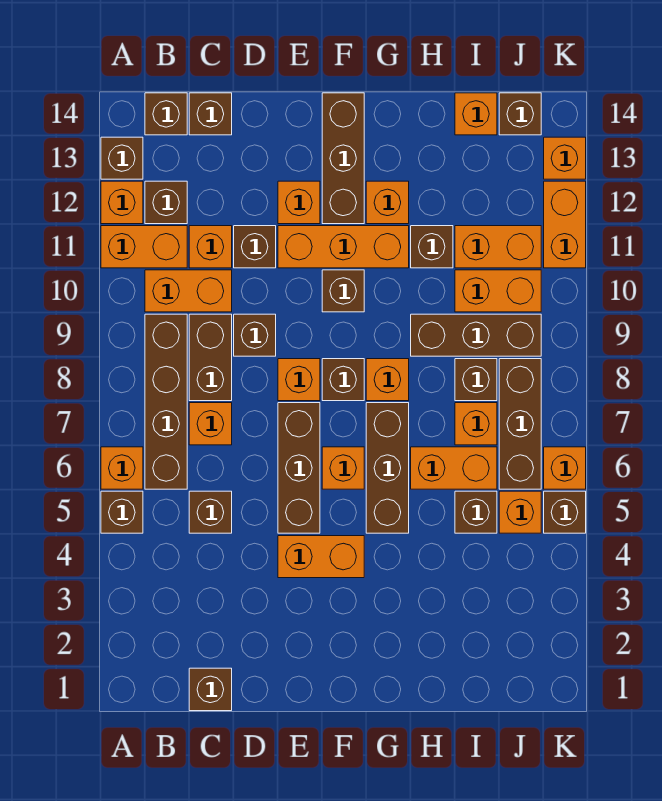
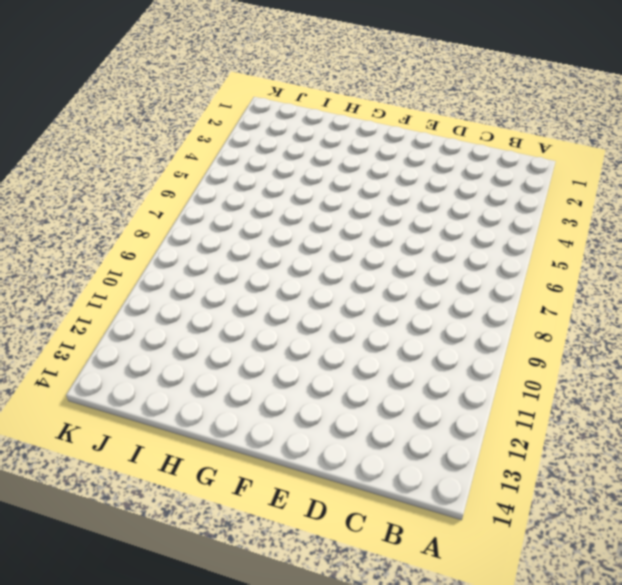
none -> brown 1x1 brick [101,491,143,533]
none -> orange 1x1 brick [101,447,143,489]
none -> orange 1x2 brick [101,226,187,268]
none -> orange 1x1 brick [101,181,143,224]

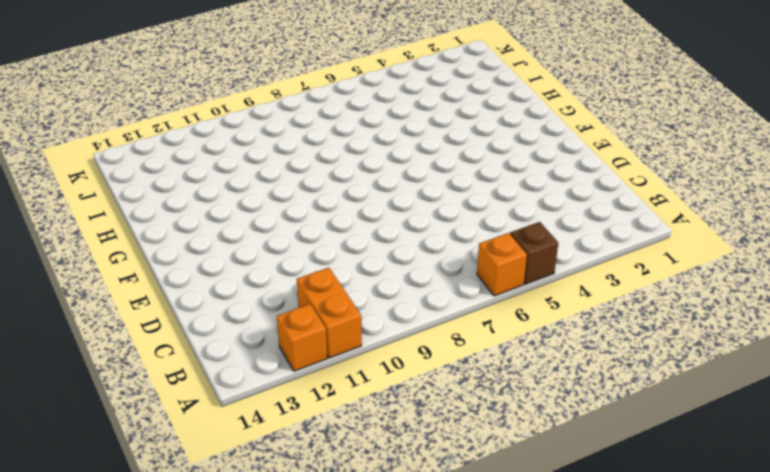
none -> brown 1x1 brick [101,137,143,179]
none -> brown 1x4 brick [145,314,187,489]
none -> orange 1x2 brick [145,270,232,312]
none -> brown 1x1 brick [145,181,187,224]

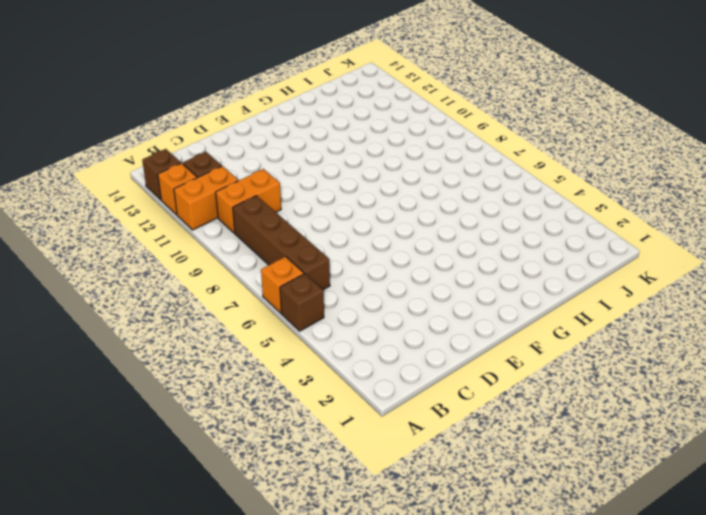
none -> brown 1x1 brick [145,93,187,135]
none -> brown 1x1 brick [189,668,232,711]
none -> brown 1x1 brick [189,491,232,533]
none -> orange 1x1 brick [189,403,232,445]

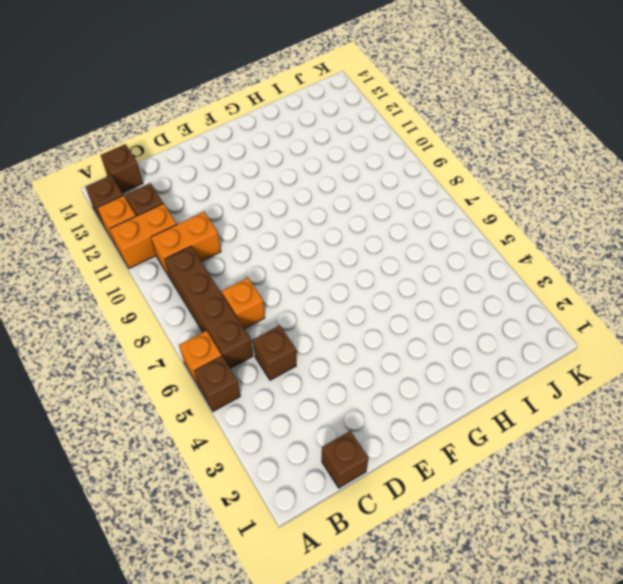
none -> brown 1x2 brick [189,314,232,401]
none -> orange 1x1 brick [189,226,232,268]
none -> brown 1x1 brick [189,93,232,135]
none -> brown 1x1 brick [234,314,276,356]

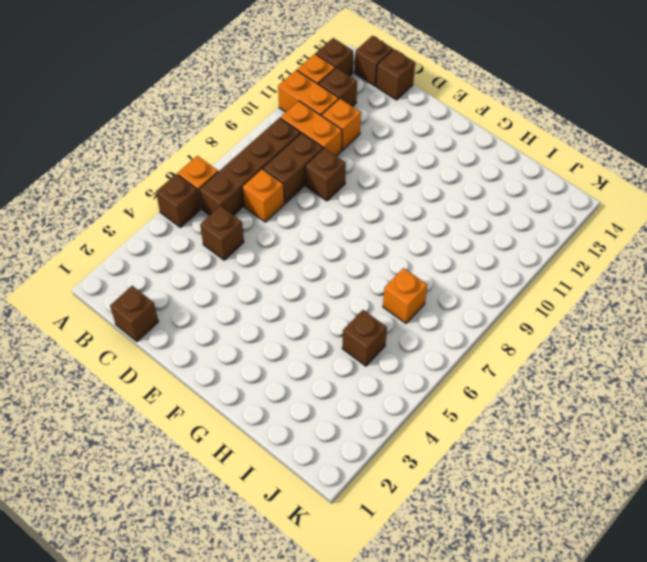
none -> brown 1x1 brick [234,226,276,268]
none -> orange 1x2 brick [278,536,364,578]
none -> brown 1x3 brick [278,403,320,533]
none -> orange 1x1 brick [278,359,320,401]

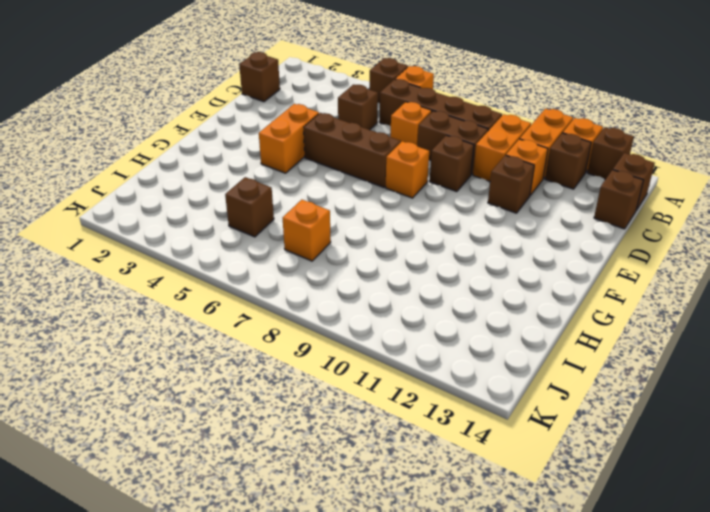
none -> orange 1x3 brick [278,226,409,268]
none -> orange 1x1 brick [278,181,320,224]
none -> orange 1x1 brick [322,447,364,489]
none -> brown 1x1 brick [322,359,364,401]

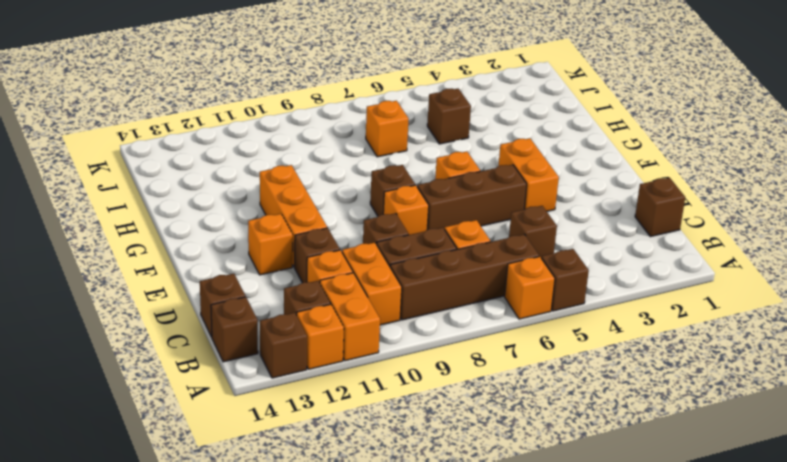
none -> brown 1x1 brick [322,270,364,312]
none -> brown 1x3 brick [322,93,364,224]
none -> brown 1x3 brick [366,403,409,533]
none -> orange 1x1 brick [366,359,409,401]

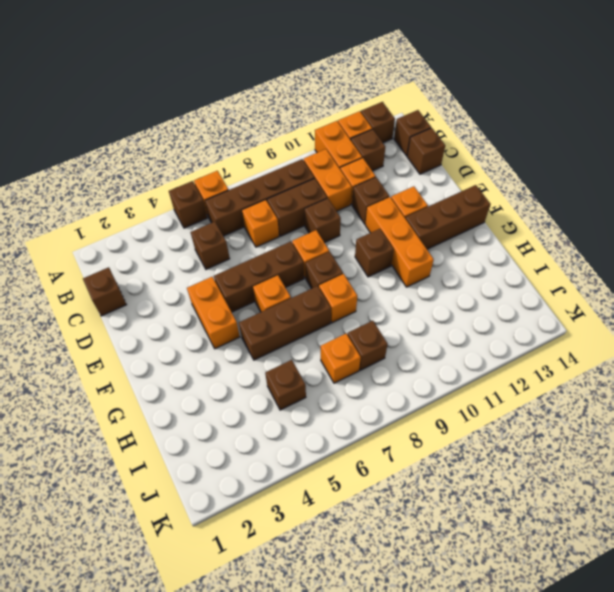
none -> orange 1x1 brick [366,181,409,224]
none -> orange 1x2 brick [411,447,497,489]
none -> brown 1x3 brick [411,314,541,356]
none -> brown 1x1 brick [411,226,453,268]

